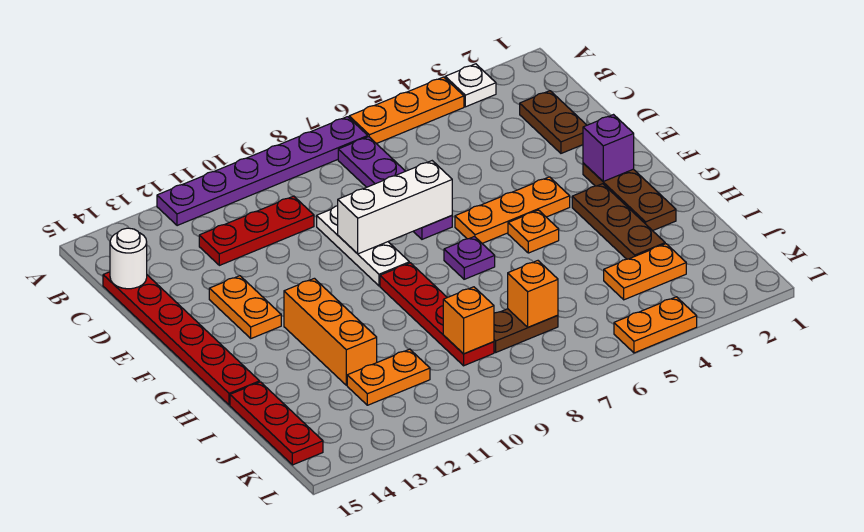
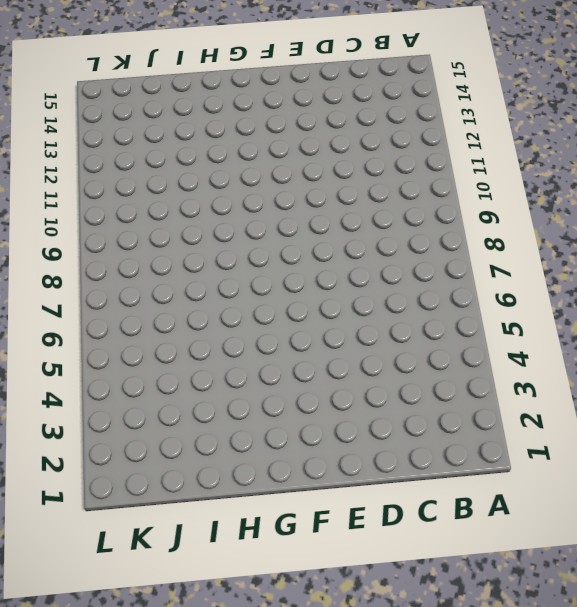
none -> white 1x1 plate [445,64,496,107]
none -> orange 1x3 plate [349,77,464,144]
none -> purple 1x6 plate [157,117,368,226]

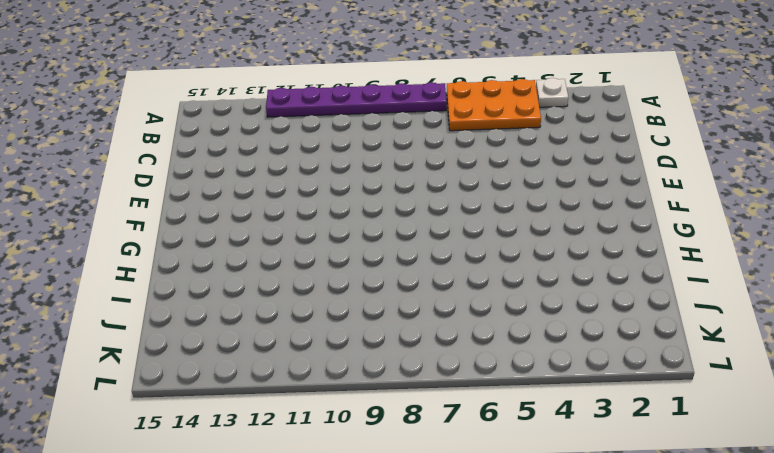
orange 2x3 plate [447,79,541,131] -> orange 1x3 plate [349,77,464,144]
none -> purple 1x4 plate [338,137,452,239]
none -> brown 1x2 plate [520,91,587,153]
none -> red 1x3 plate [199,196,314,265]

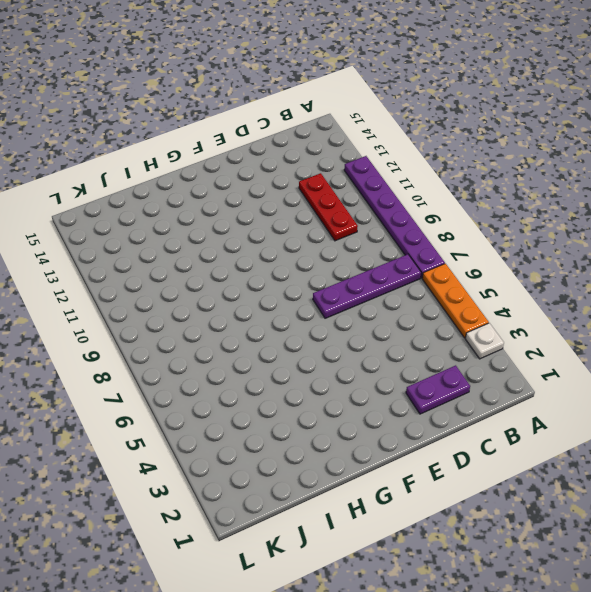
purple 1x2 plate [406,365,470,414] -> brown 1x2 plate [520,91,587,153]
none -> red 1x6 plate [103,272,260,405]
none -> white 1x3 plate [317,206,409,286]
none -> orange 1x2 plate [209,276,281,338]

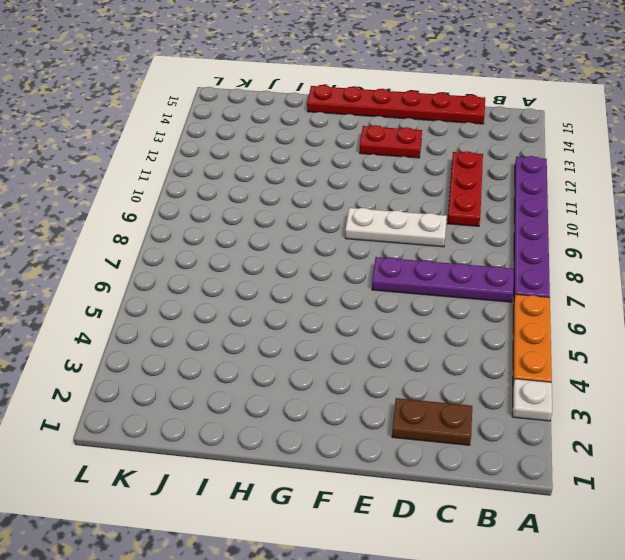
red 1x2 plate [360,125,422,158] -> orange 1x2 plate [209,276,281,338]
none -> brown 1x3 plate [583,163,676,231]
none -> orange 1x3 plate [455,177,570,243]
none -> brown 1x3 plate [572,184,665,259]

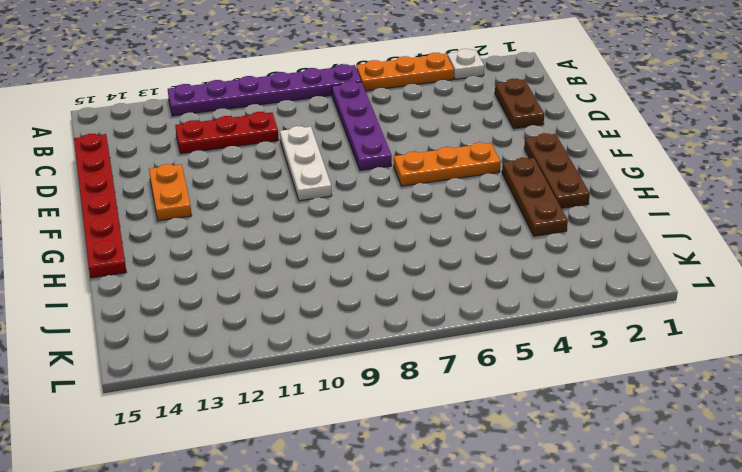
none -> orange 1x1 plate [508,210,559,253]
none -> purple 1x1 plate [444,237,495,279]
none -> red 1x4 plate [380,263,494,366]

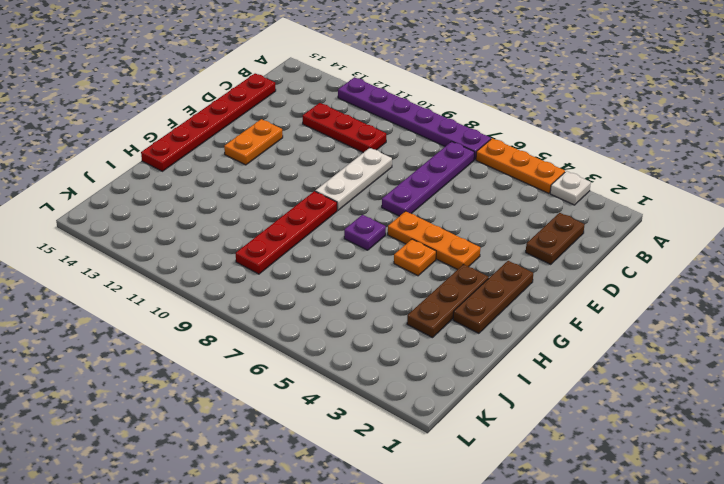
none -> orange 1x3 brick [284,278,377,385]
none -> red 1x3 plate [230,382,323,465]
none -> orange 1x2 plate [604,244,686,300]

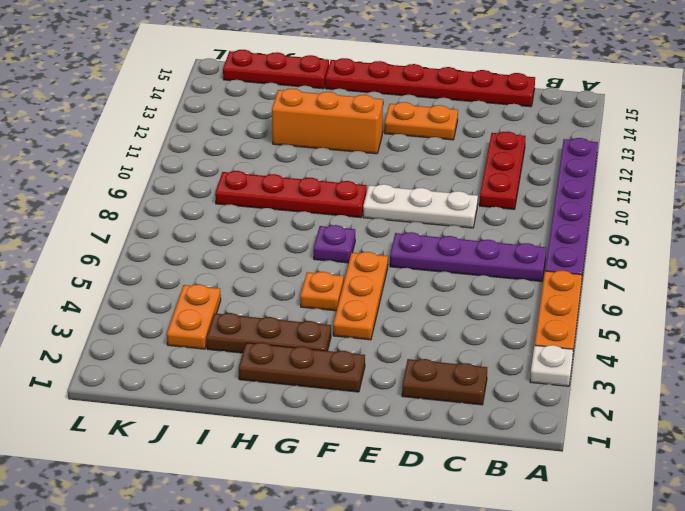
none -> brown 1x2 plate [494,309,558,352]
none -> orange 1x2 plate [347,349,430,405]
none -> orange 1x2 plate [614,297,697,353]

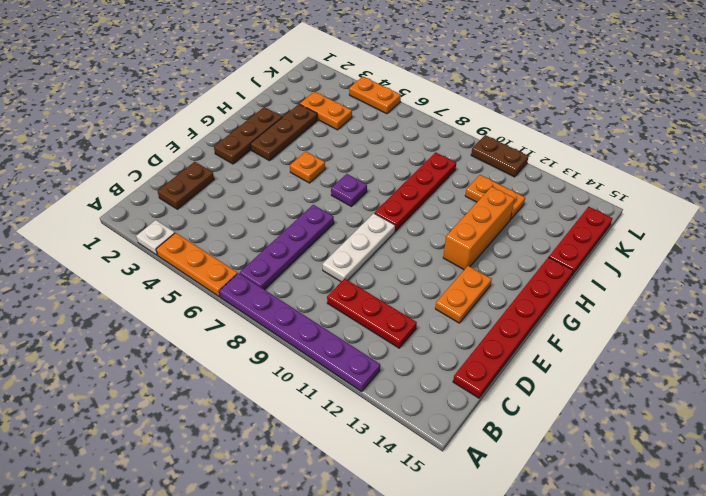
brown 1x2 plate [471,135,529,177] -> brown 1x2 plate moved to [494,309,558,352]
none -> orange 1x3 plate [455,177,570,243]
none -> white 1x1 round brick [110,228,147,289]
none -> white 1x3 brick [338,161,452,254]

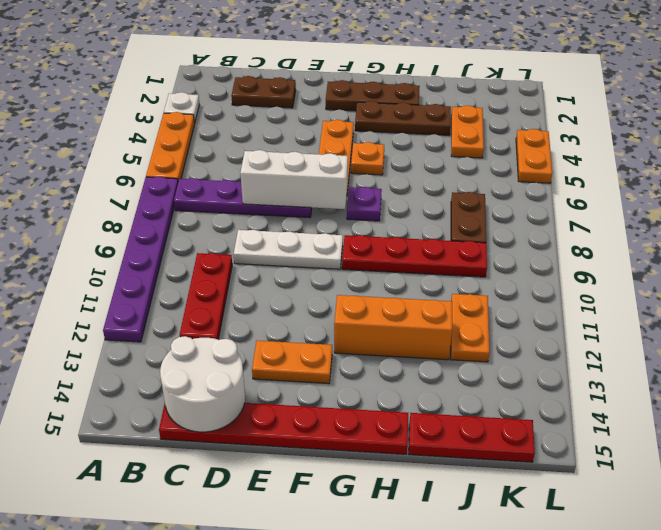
white 2x2 round brick [160,336,245,432] -> white 1x1 round brick [110,228,147,289]
white 1x3 brick [240,150,348,209] -> white 1x3 brick turned to [338,161,452,254]
none -> purple 1x1 brick [583,115,634,181]
none -> orange 1x1 brick [508,261,558,327]
none -> orange 1x1 brick [443,287,494,354]

